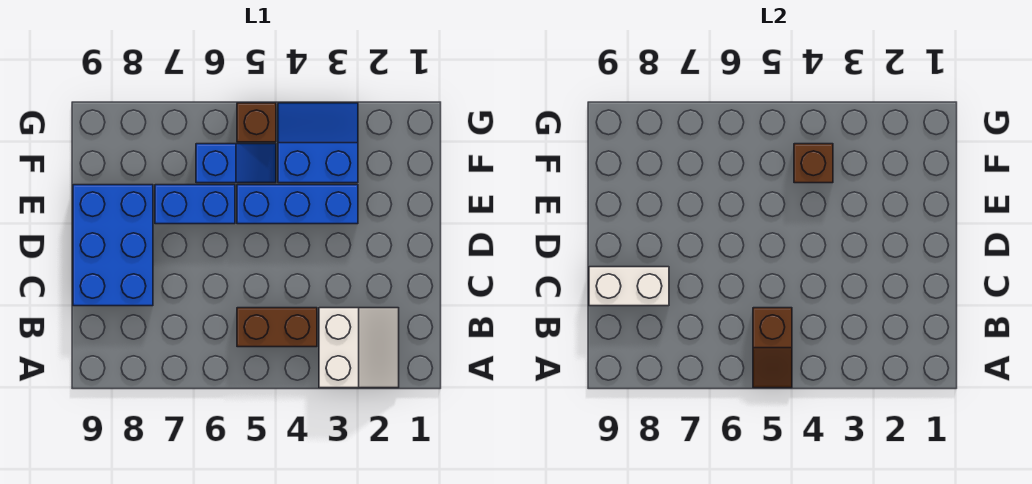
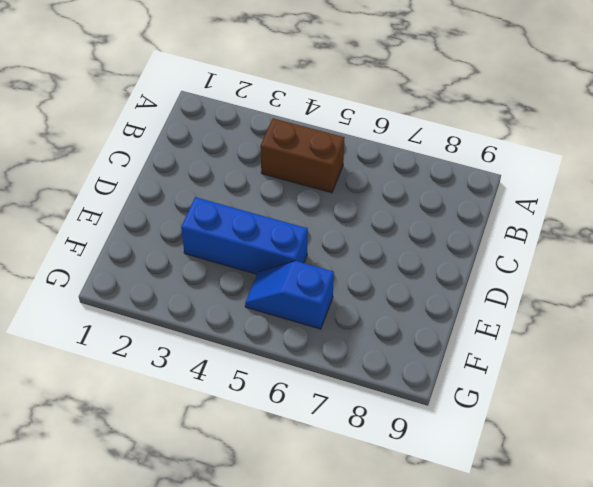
none -> white 2x2 slope [319,308,399,388]
none -> blue 2x3 brick [73,185,153,306]

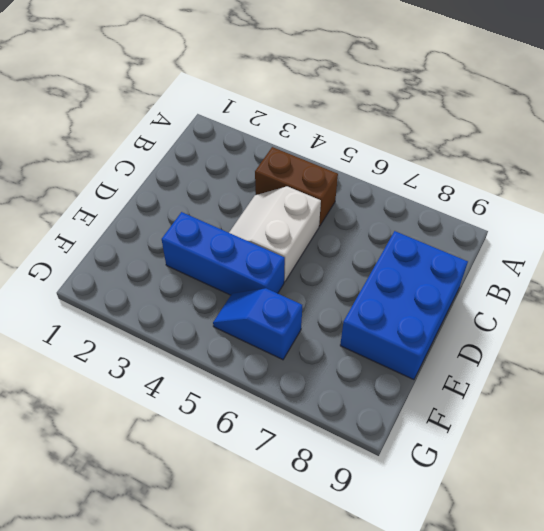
white 2x2 slope [229,186,321,282] -> white 2x2 slope moved to [319,308,399,388]
none -> blue 1x2 brick [155,185,235,224]
none -> blue 2x2 slope [278,103,358,183]

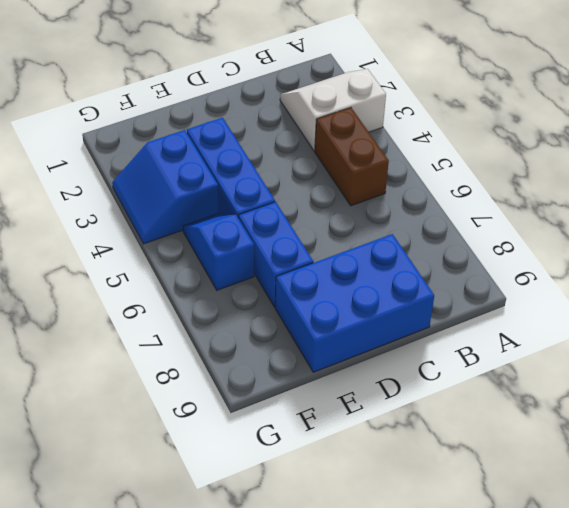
none -> brown 1x1 brick [237,103,276,142]
none -> brown 1x2 slope [753,308,792,388]

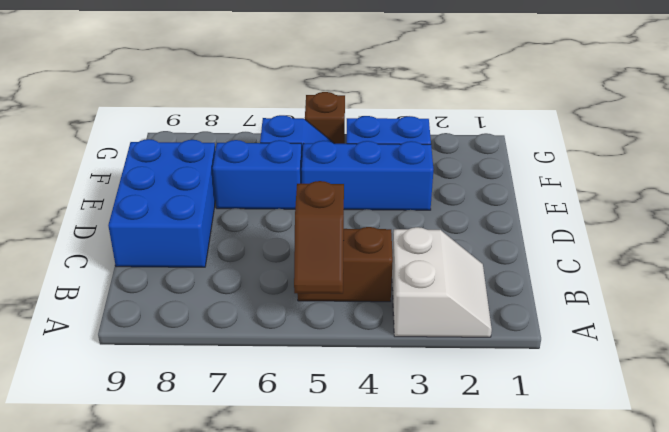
none -> white 1x2 brick [589,267,669,306]
none -> brown 1x1 brick [794,144,833,183]

